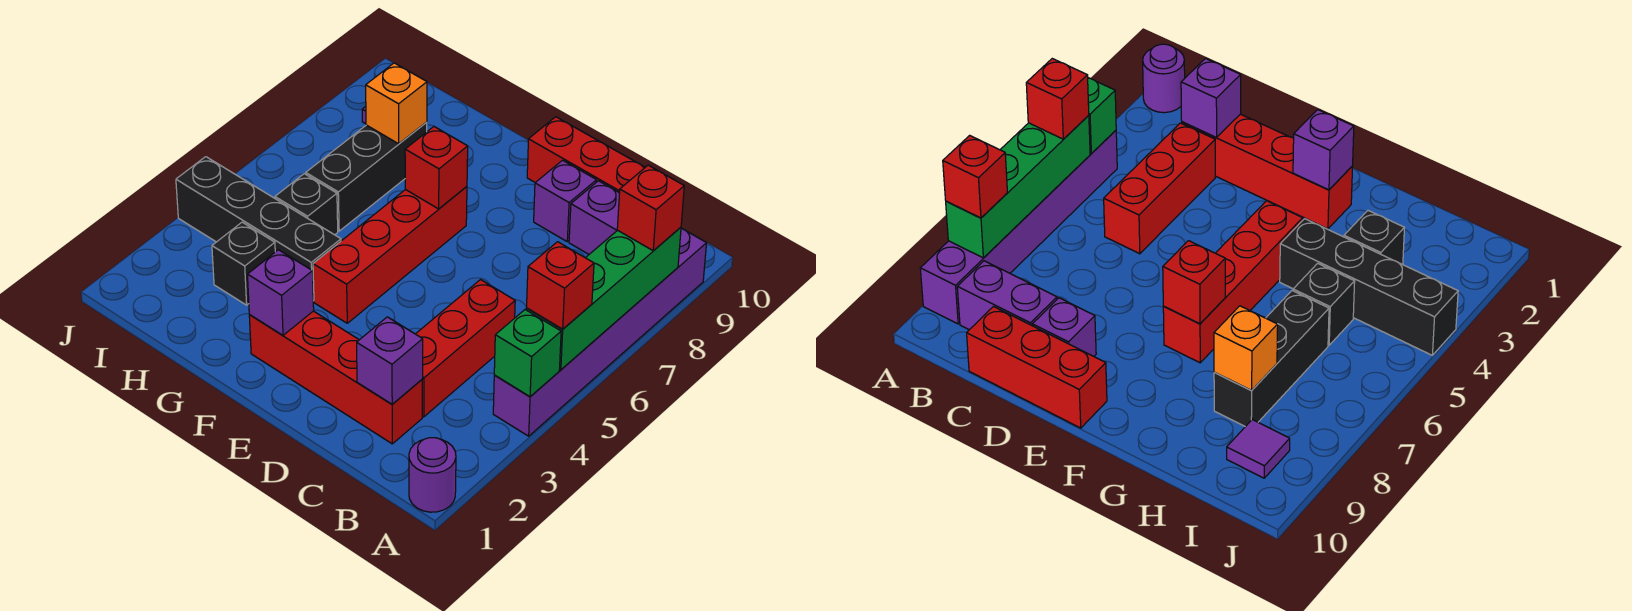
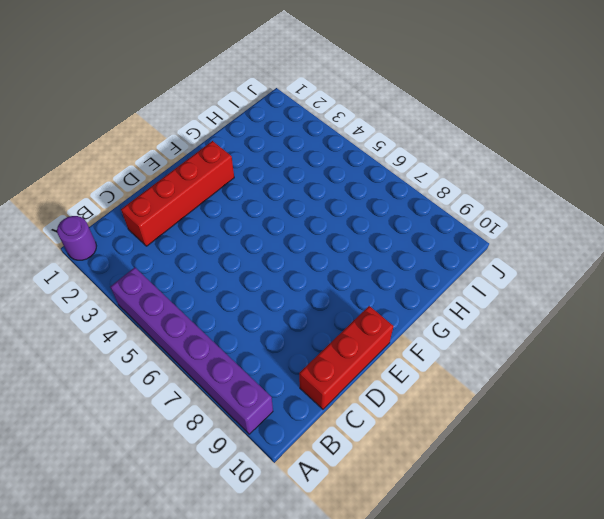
none -> purple 1x2 brick [569,181,620,254]
none -> red 1x3 brick [416,280,515,417]
none -> purple 1x1 brick [534,160,597,242]

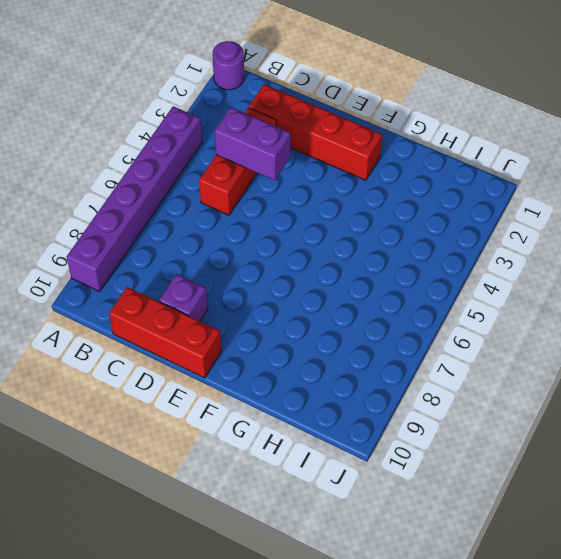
purple 1x2 brick [215,107,291,180] -> purple 1x2 brick moved to [569,181,620,254]
none -> red 1x4 brick [313,186,467,323]
none -> black 1x4 brick [176,157,341,301]
none -> black 1x1 brick [212,222,275,305]

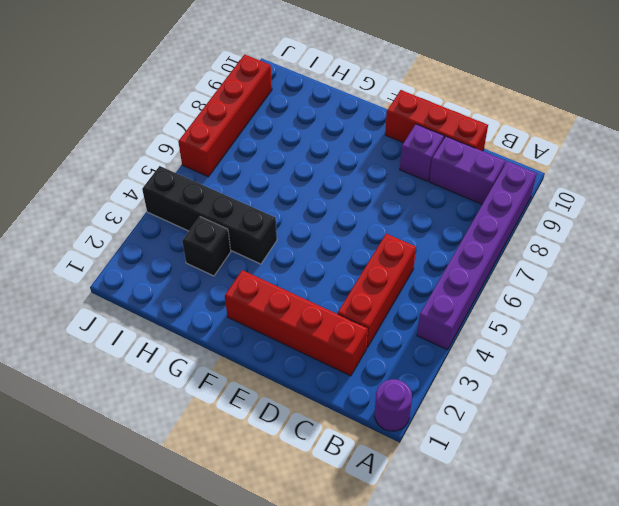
red 1x4 brick [178,55,272,177] -> red 1x4 brick moved to [313,186,467,323]
none -> black 1x1 brick [275,174,338,235]
none -> black 1x3 brick [306,122,427,231]
none -> purple 1x1 tile [1227,420,1290,478]

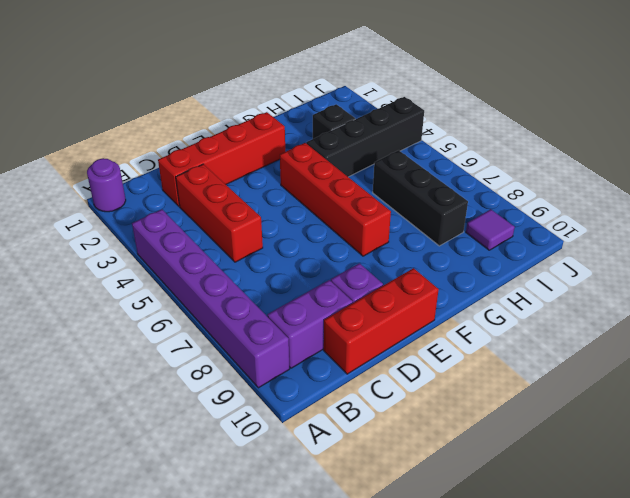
none -> black 1x1 brick [275,174,338,235]
none -> green 1x1 brick [494,310,561,397]
none -> green 1x4 brick [526,227,681,370]

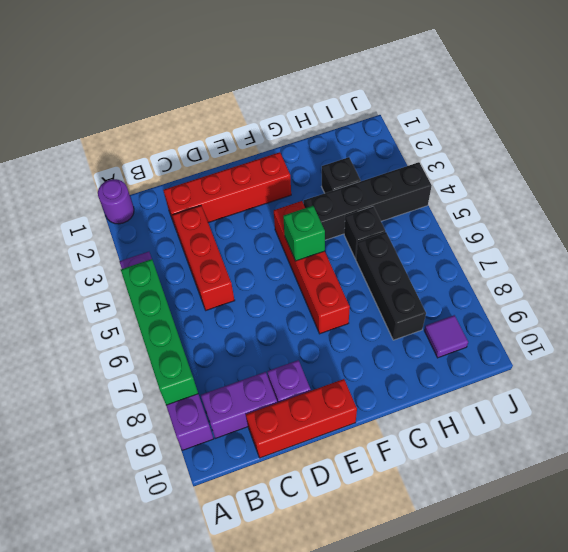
green 1x1 brick [283,206,325,261] -> green 1x1 brick moved to [494,310,561,397]
none -> purple 1x1 brick [357,317,423,404]
none -> purple 1x1 brick [248,250,314,335]
none -> red 1x1 brick [405,127,468,209]

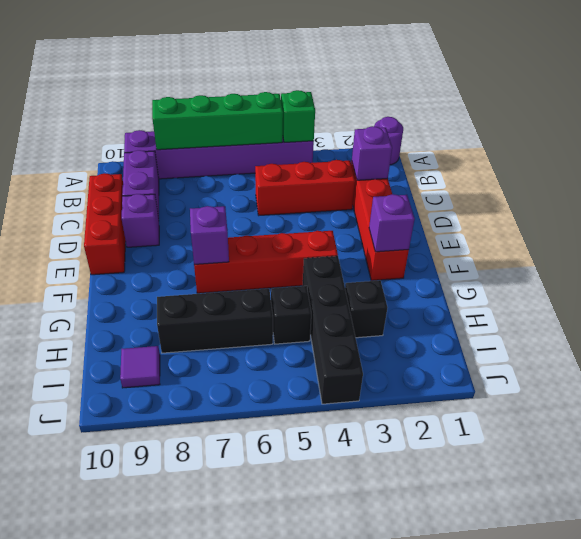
purple 1x1 brick [190,206,229,264] -> red 1x1 brick [405,127,468,209]
none -> orange 1x1 brick [366,63,427,144]
none -> red 1x1 brick [527,242,594,329]
none -> red 1x1 brick [617,165,684,251]

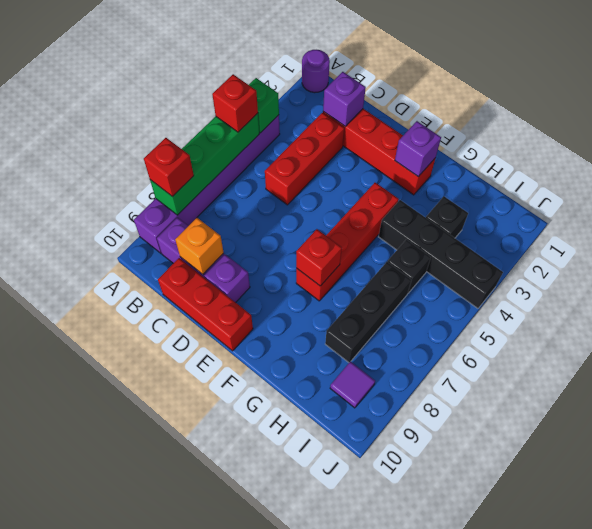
orange 1x1 brick [175,218,224,274] -> orange 1x1 brick moved to [366,63,427,144]

